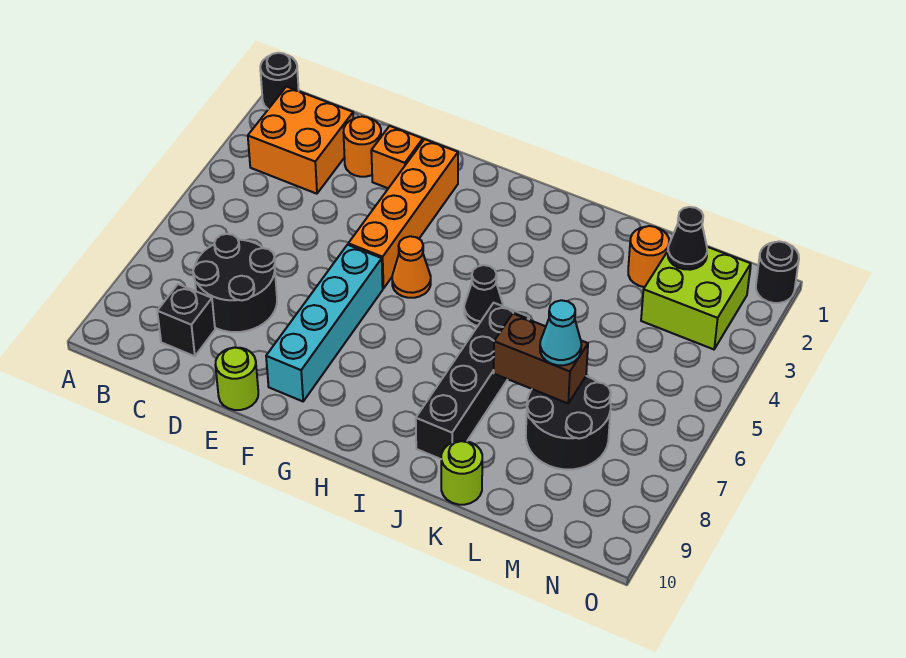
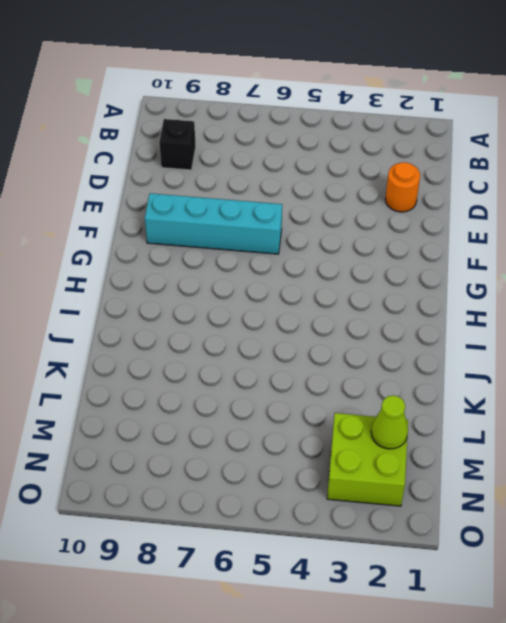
lime 1x1 cone [371,395,408,449] -> black 1x1 cone [668,207,707,270]
none -> black 1x1 round brick [260,53,299,109]
none -> orange 2x2 brick [248,87,353,194]
none -> black 2x2 round brick [193,234,277,332]

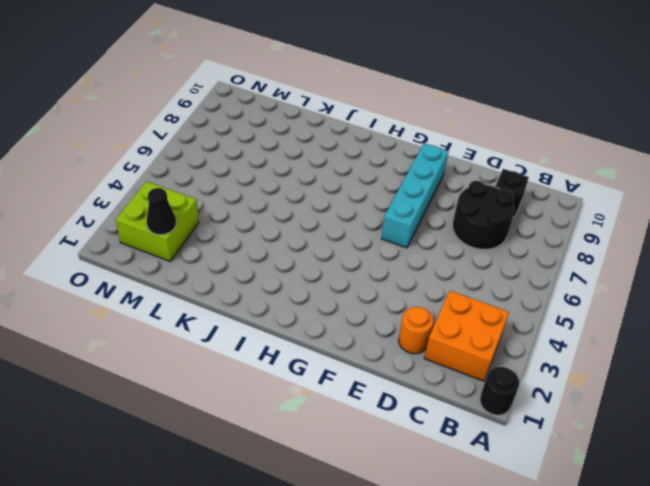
none -> orange 1x1 brick [371,126,423,188]
none -> lime 1x1 round brick [215,348,258,410]
none -> orange 1x4 brick [348,139,458,289]

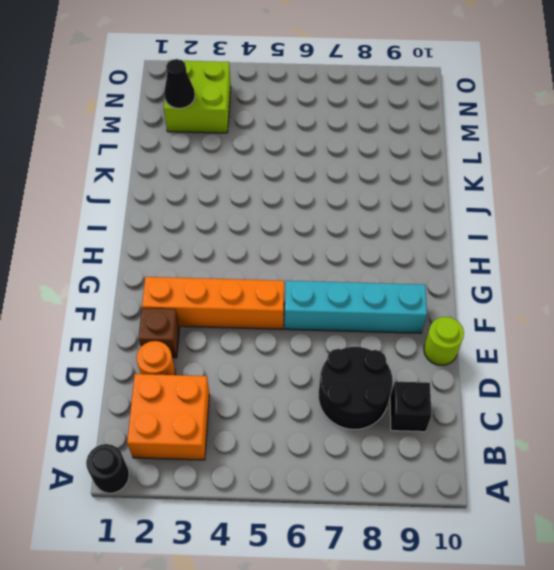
brown 1x1 brick [138,308,179,358] -> orange 1x1 brick [371,126,423,188]
none -> orange 1x1 cone [392,236,431,298]
none -> black 1x1 cone [464,265,503,326]
none -> black 1x4 brick [416,303,529,459]

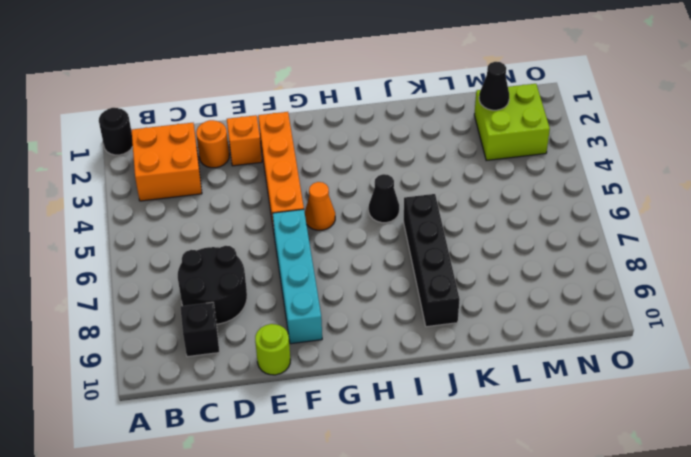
none -> lime 1x1 round brick [441,441,482,505]
none -> orange 1x1 round brick [628,226,669,287]
none -> black 2x2 round brick [526,376,611,470]

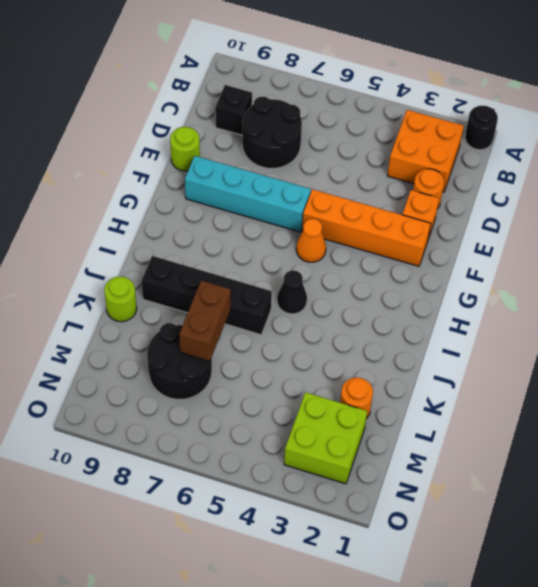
none -> black 1x1 round brick [756,242,799,303]
none -> black 1x1 cone [668,207,707,270]
none -> cyan 1x1 cone [540,300,581,365]

